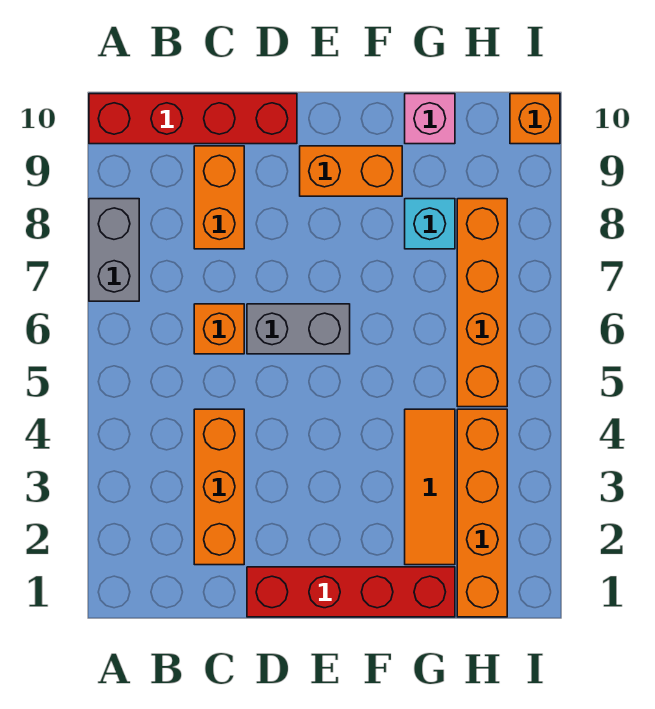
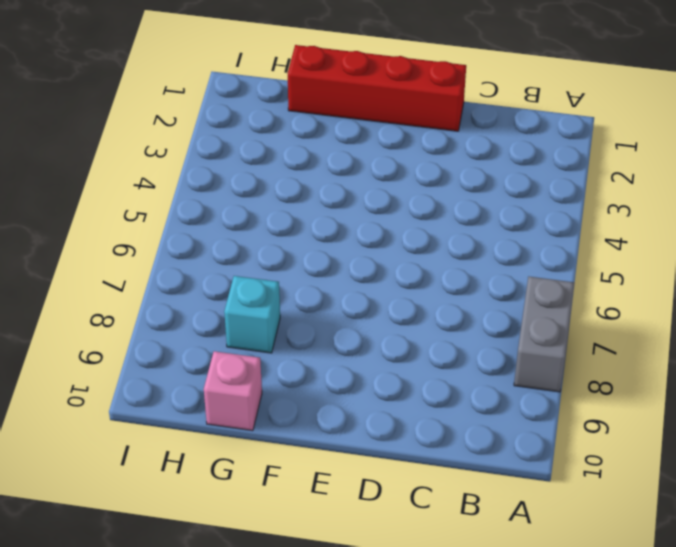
none -> red 1x4 brick [89,94,297,144]
none -> orange 1x3 brick [194,409,244,565]
none -> orange 1x1 brick [194,304,244,354]

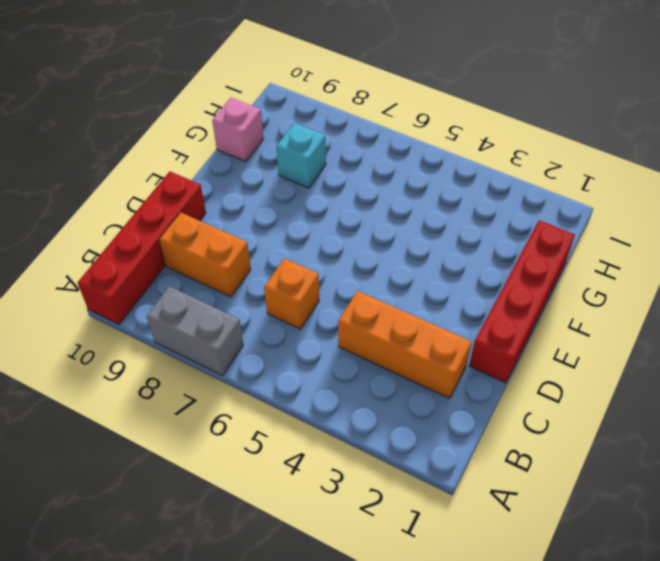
none -> grey 1x2 brick [247,304,350,354]
none -> orange 1x2 brick [300,146,402,196]
none -> orange 1x3 tile [405,409,455,565]

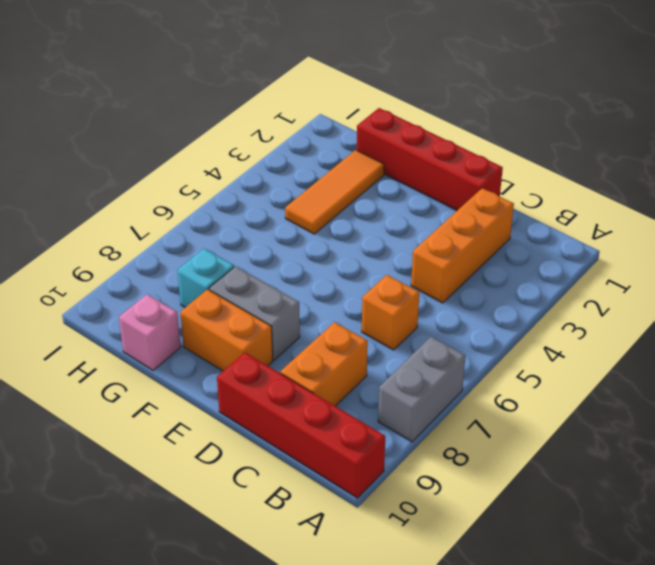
grey 1x2 brick [209,266,300,360] -> grey 1x2 brick moved to [247,304,350,354]
none -> orange 1x4 brick [457,409,507,617]
none -> orange 1x4 brick [457,199,507,407]
none -> orange 1x1 brick [510,94,560,144]

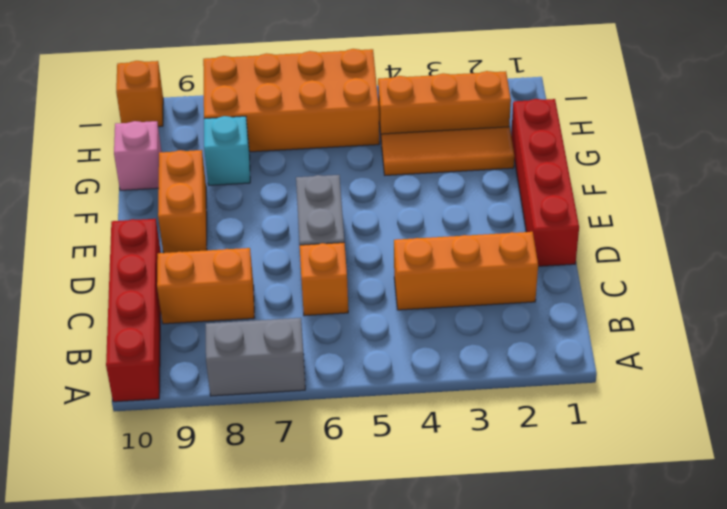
orange 1x3 brick [378,71,511,144] -> orange 1x4 brick [457,409,507,617]
orange 2x4 brick [203,49,379,152] -> orange 1x4 brick [457,199,507,407]

